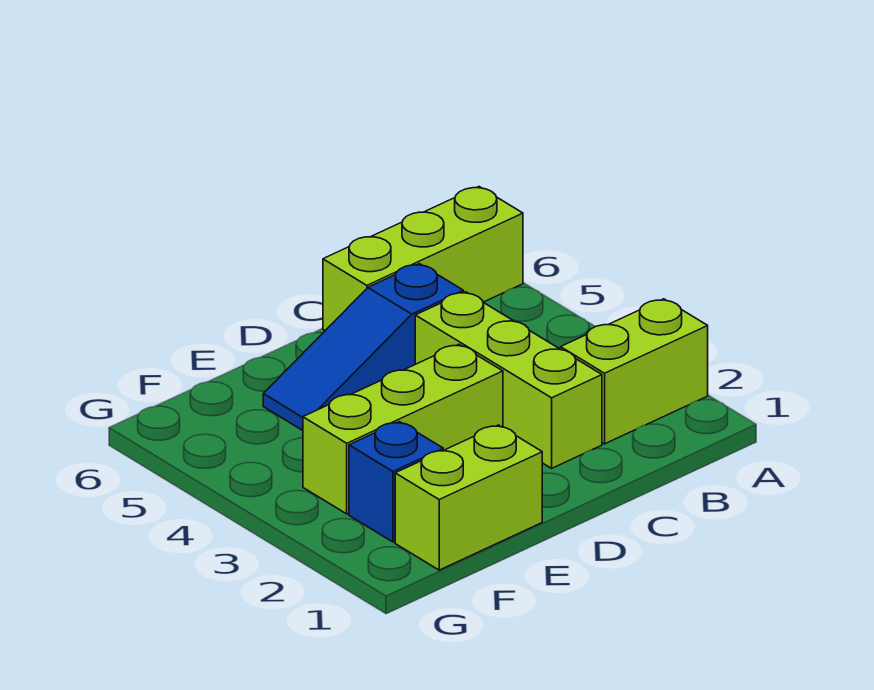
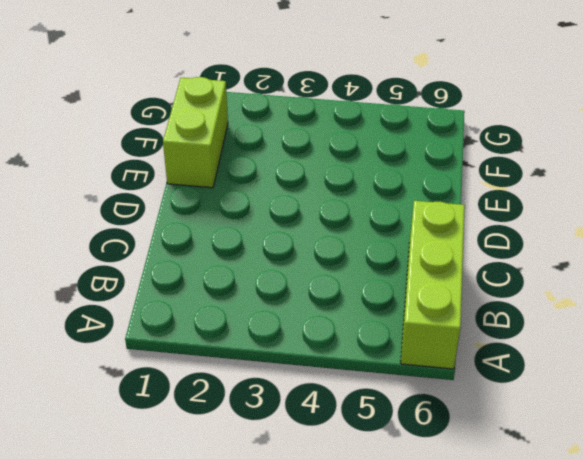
none -> lime 1x2 brick [561,299,708,444]
none -> lime 1x3 brick [415,292,602,468]

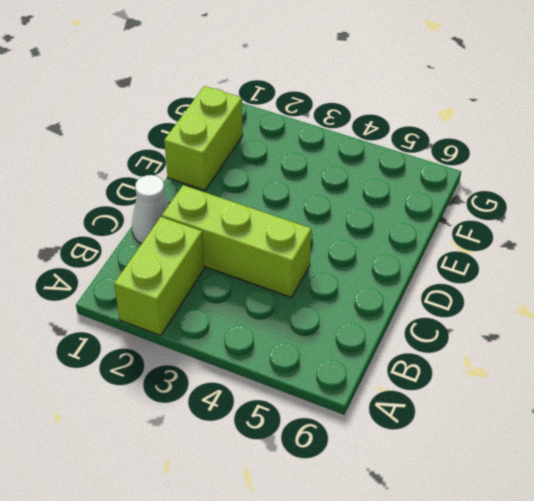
white 1x1 cone [132,175,169,244] -> none
none -> lime 1x3 brick [323,187,523,330]
none -> blue 1x3 slope [263,264,463,430]

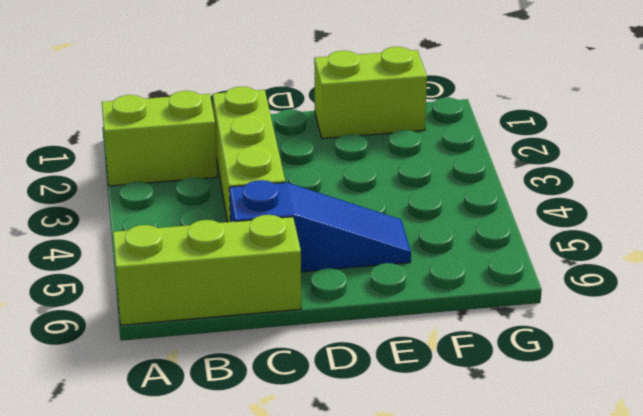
none -> lime 1x3 brick [303,344,503,514]
none -> blue 1x1 brick [349,422,443,542]

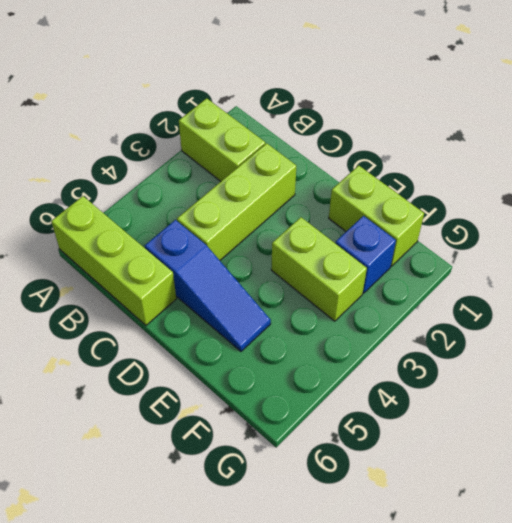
lime 1x2 brick [271,217,367,321] -> lime 1x3 brick [303,344,503,514]

